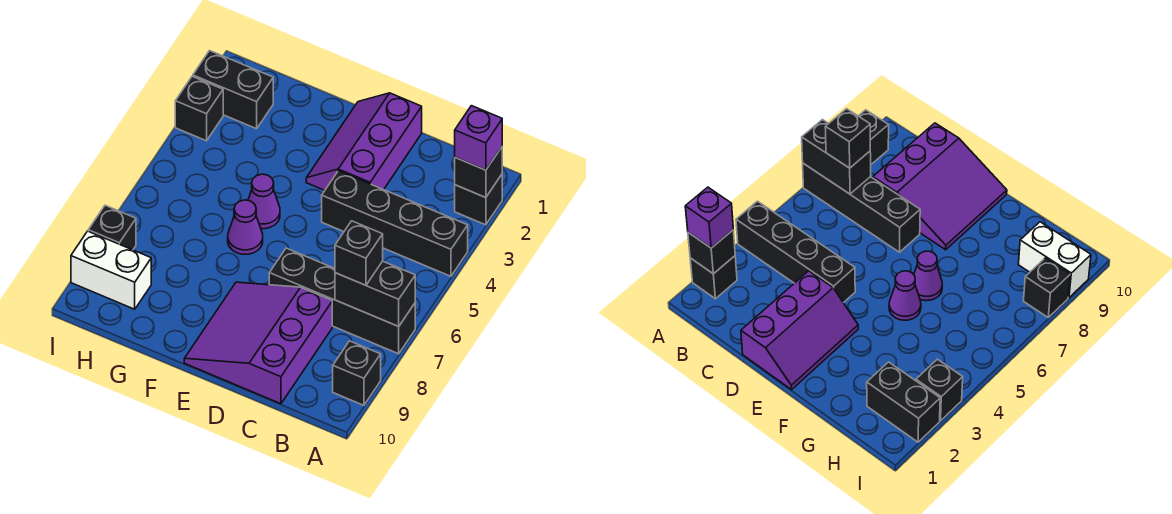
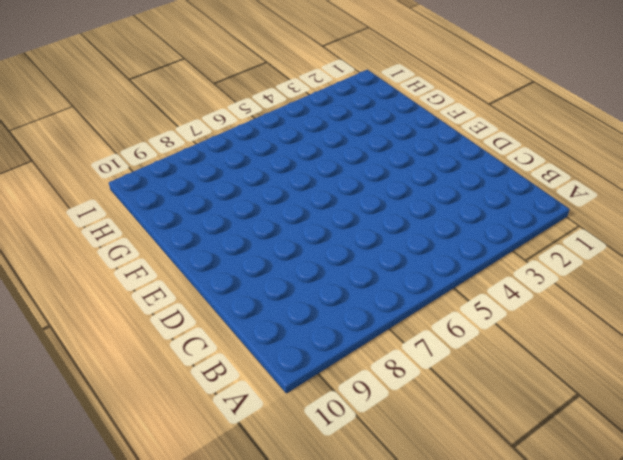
none -> black 1x1 brick [455,175,502,225]
none -> black 1x4 brick [322,171,468,276]
none -> black 1x4 brick [269,248,415,354]

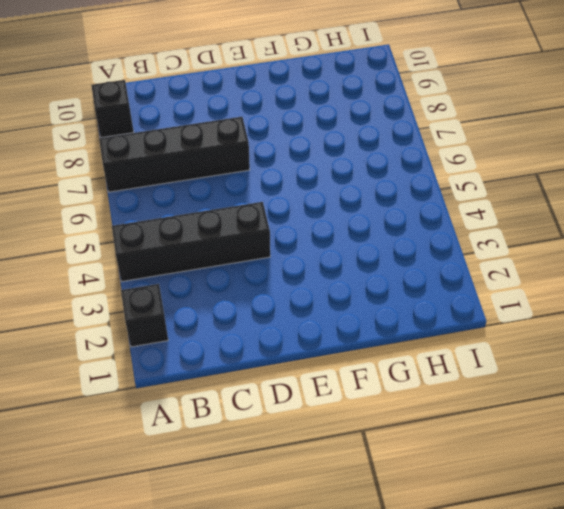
none -> purple 3x3 slope [184,282,332,404]
none -> purple 2x3 slope [306,93,422,190]
none -> purple 1x1 cone [248,174,280,229]

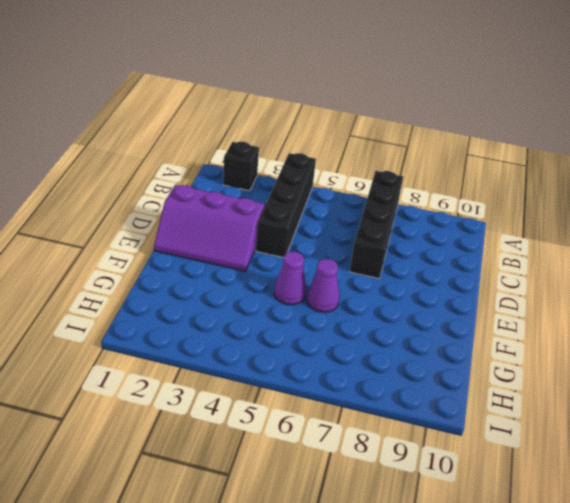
none -> black 1x1 brick [333,341,381,405]
none -> purple 3x3 slope [184,282,332,404]
none -> black 1x2 brick [193,51,273,129]

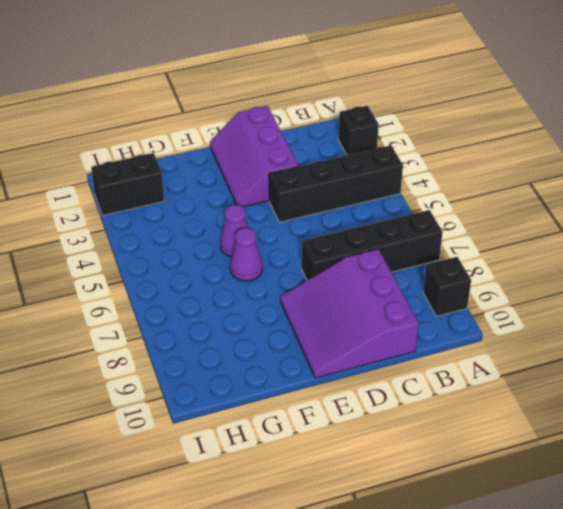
none -> white 1x2 brick [71,231,151,309]
none -> black 1x1 brick [175,76,223,141]
none -> black 1x1 brick [88,205,136,250]

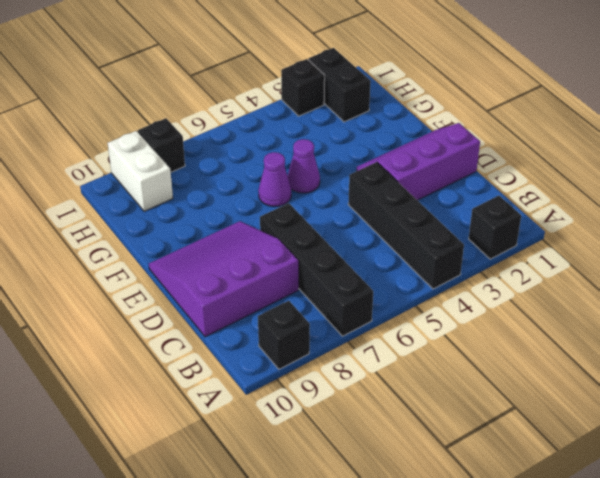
none -> black 1x1 brick [455,147,502,198]
none -> black 1x2 brick [335,261,415,326]
none -> purple 1x1 brick [455,106,502,170]

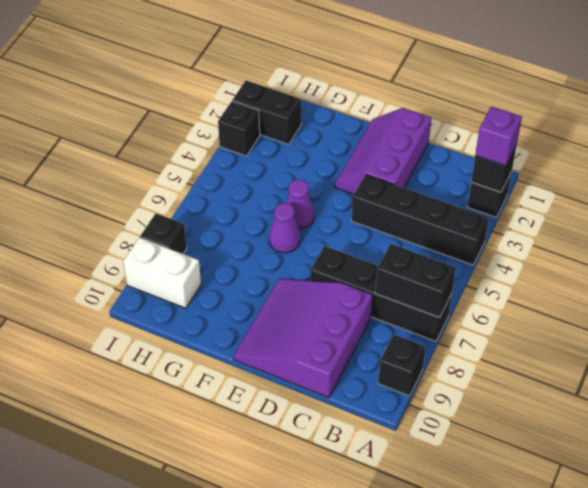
none -> black 1x1 brick [335,221,383,285]

